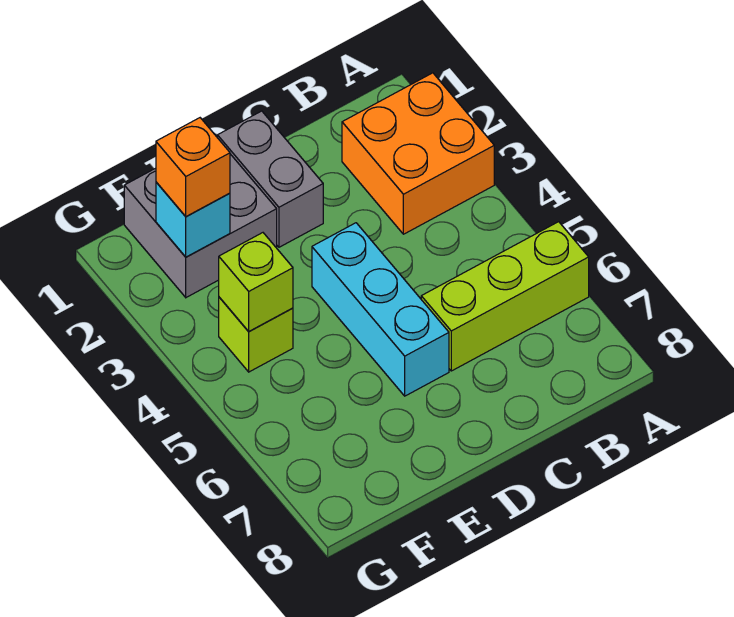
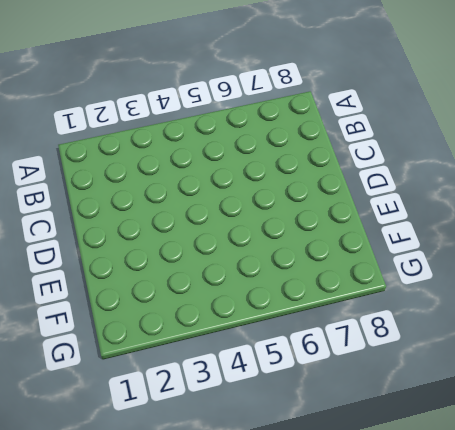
none -> orange 2x2 brick [342,73,494,234]
none -> lime 1x3 brick [421,222,589,371]

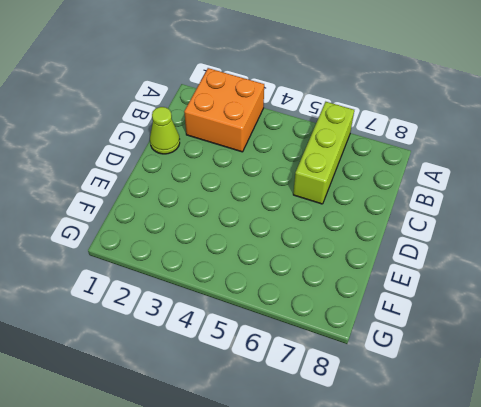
lime 1x1 cone [150,107,180,154] -> none
none -> grey 1x2 brick [218,111,323,247]
none -> cyan 1x3 brick [312,223,449,396]

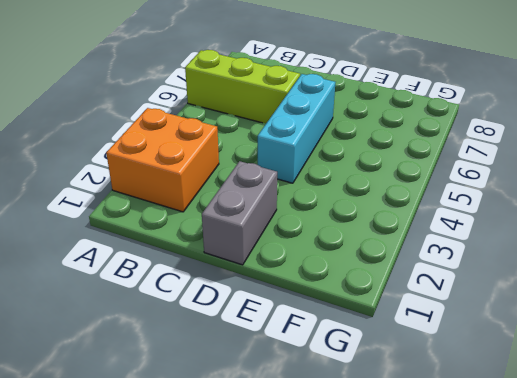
none -> grey 2x2 brick [124,154,277,297]
none -> lime 1x1 brick [219,297,293,372]

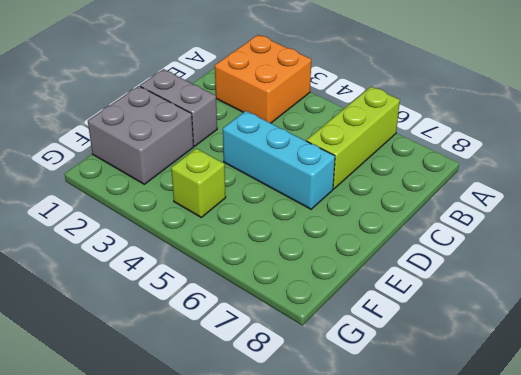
none -> cyan 1x1 brick [156,182,230,257]
none -> lime 1x1 brick [219,233,293,331]

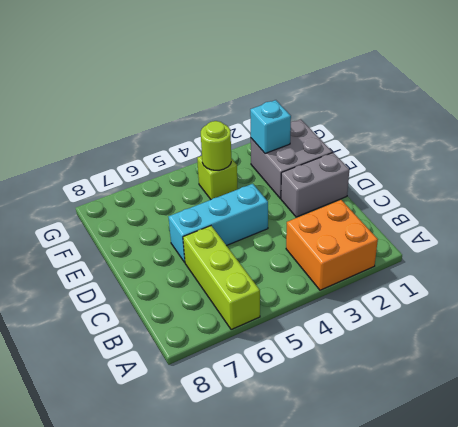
lime 1x1 round brick [201,121,231,170] -> lime 1x1 brick [219,233,293,331]
none -> orange 1x1 brick [156,118,230,216]

